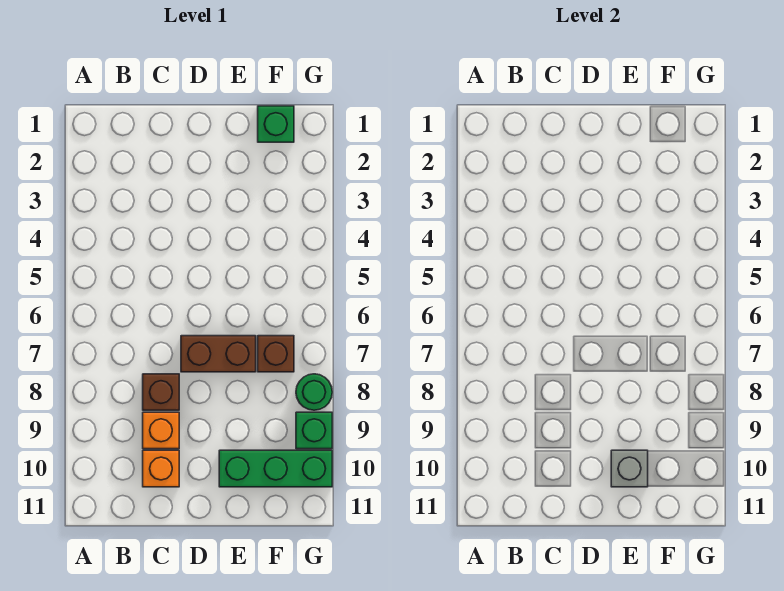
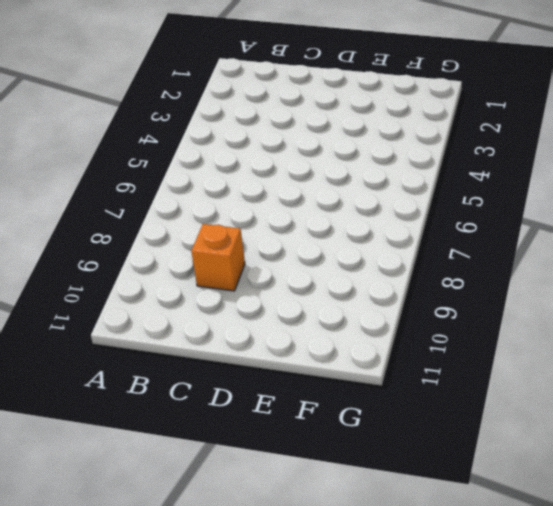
none -> brown 1x1 brick [143,374,179,410]
none -> orange 1x1 brick [143,450,179,487]

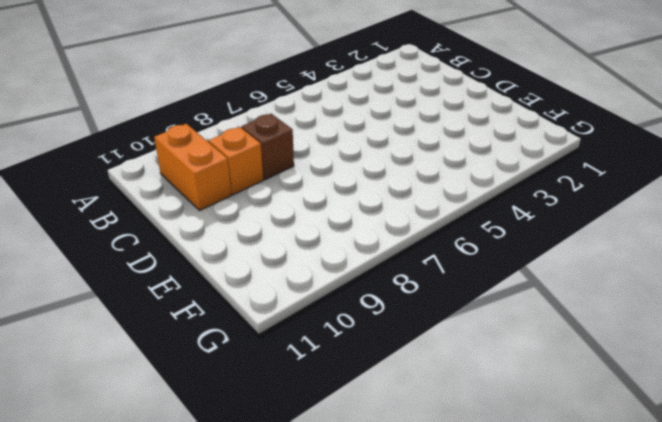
orange 1x2 brick [154,124,231,210] -> orange 1x1 brick [143,450,179,487]
none -> brown 1x2 brick [181,336,256,372]
none -> green 1x3 brick [219,450,332,487]

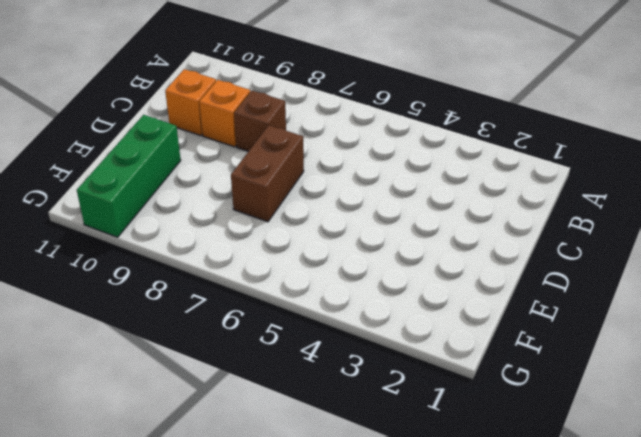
none -> green 1x1 brick [258,106,294,142]
none -> brown 1x1 brick [258,336,294,372]

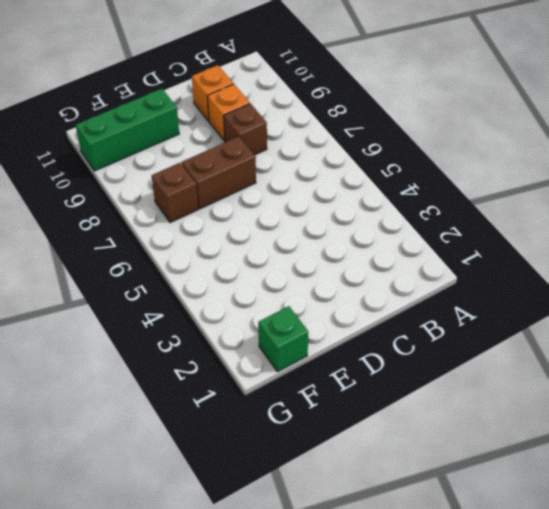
none -> green 1x1 round brick [296,374,332,410]
none -> green 1x1 brick [296,412,332,449]

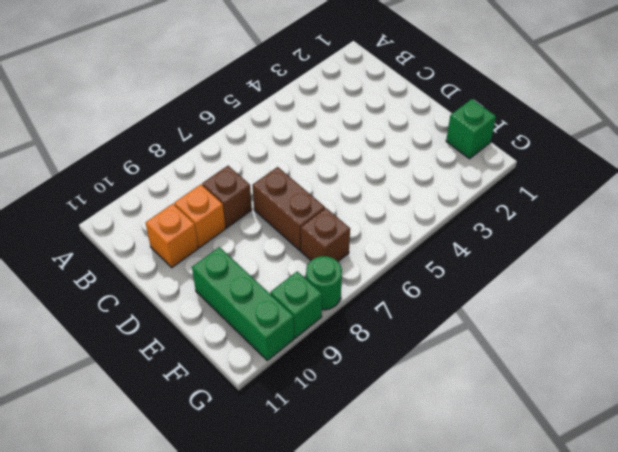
none -> grey 1x1 brick [611,450,648,487]

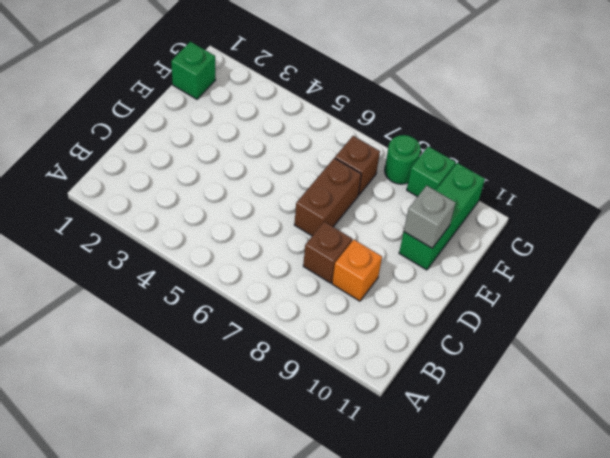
none -> orange 1x1 brick [143,450,179,487]

